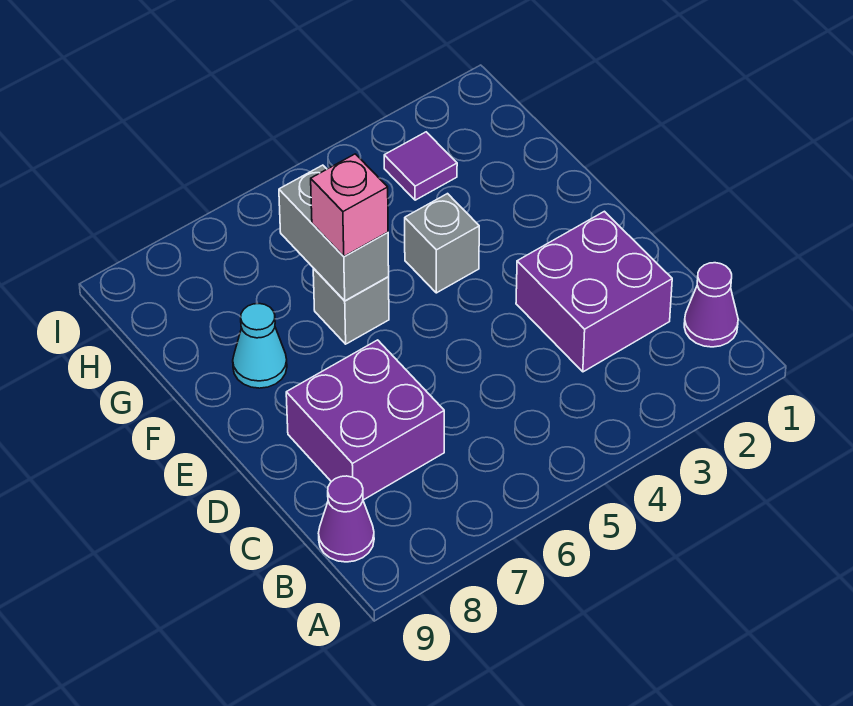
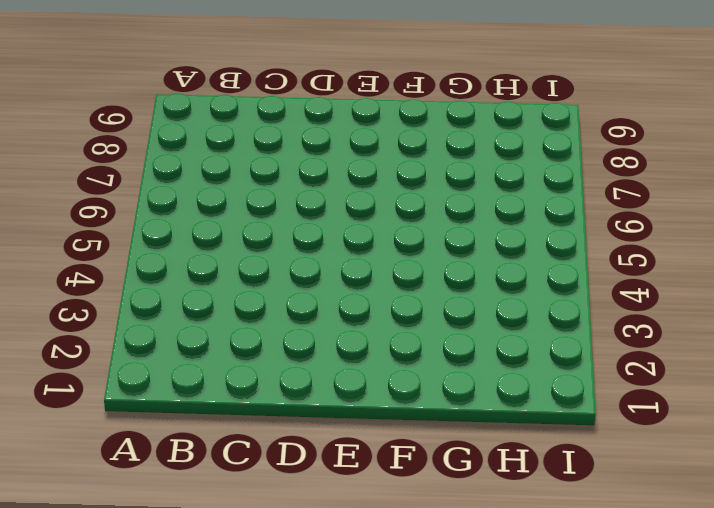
none -> purple 1x1 cone [684,263,738,347]
none -> purple 1x1 cone [319,476,374,562]

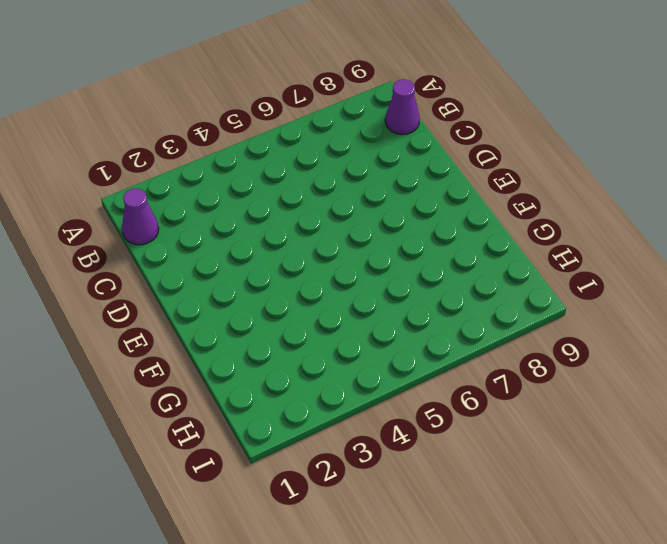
none -> purple 2x2 brick [516,211,672,372]
none -> purple 2x2 brick [286,340,444,500]

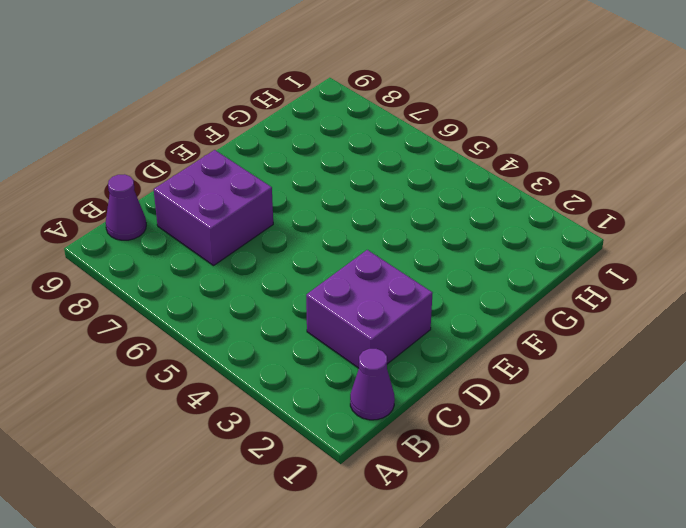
none -> grey 1x1 brick [405,194,479,293]
none -> grey 1x1 brick [313,268,389,344]

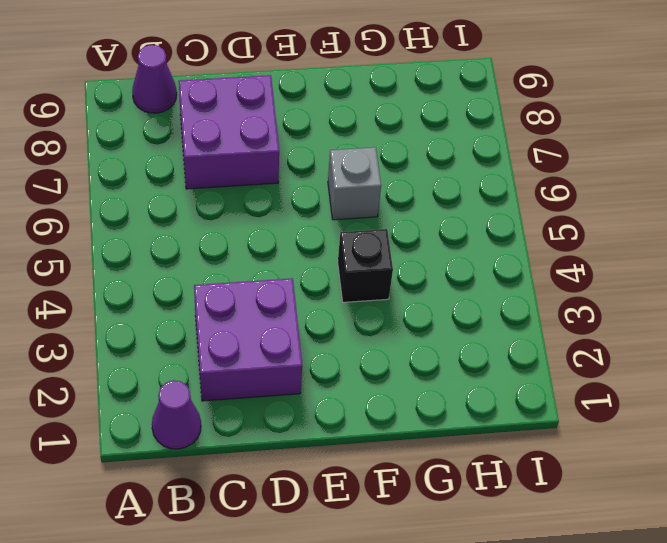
black 1x1 brick [338,229,393,302] -> grey 1x1 brick [405,194,479,293]
none -> cyan 1x1 cone [233,304,287,388]
none -> purple 1x1 tile [384,132,457,200]

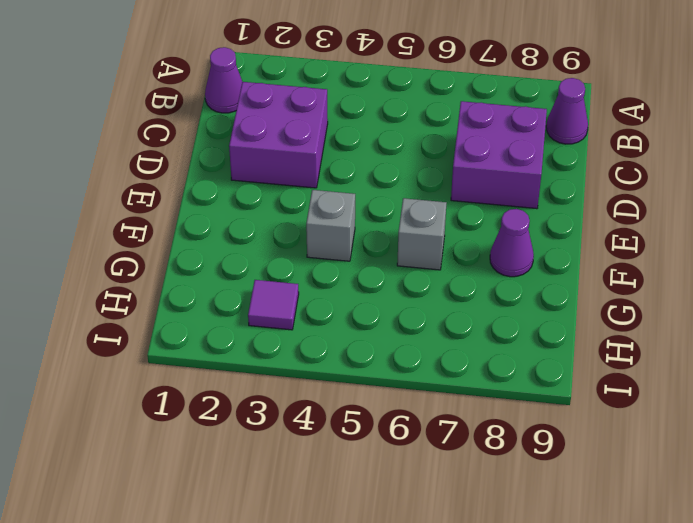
purple 1x1 cone [490,209,534,277] -> cyan 1x1 cone [233,304,287,388]
none -> grey 1x2 brick [279,165,389,301]
none -> pink 1x1 brick [311,154,388,256]

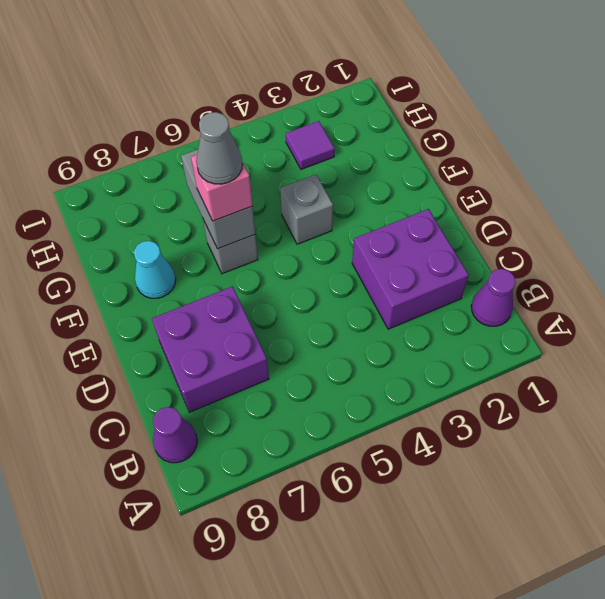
grey 1x1 cone [196,112,242,184] -> none

